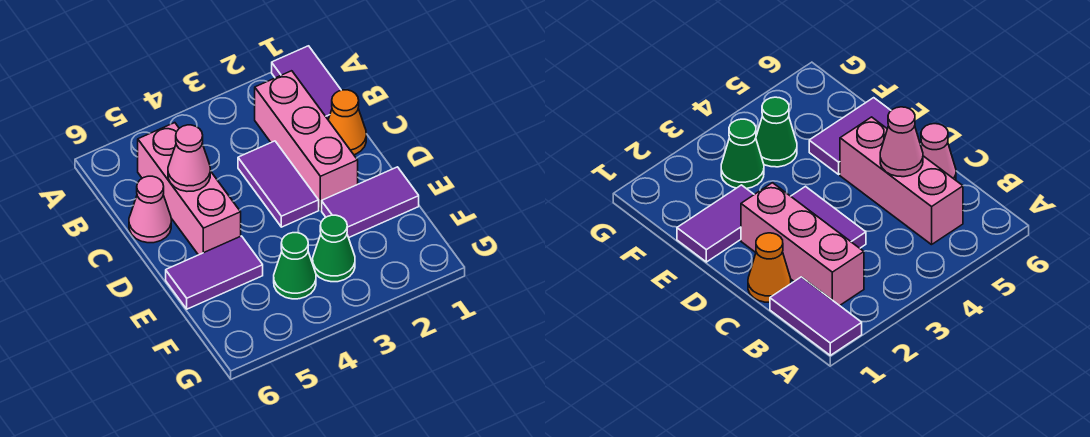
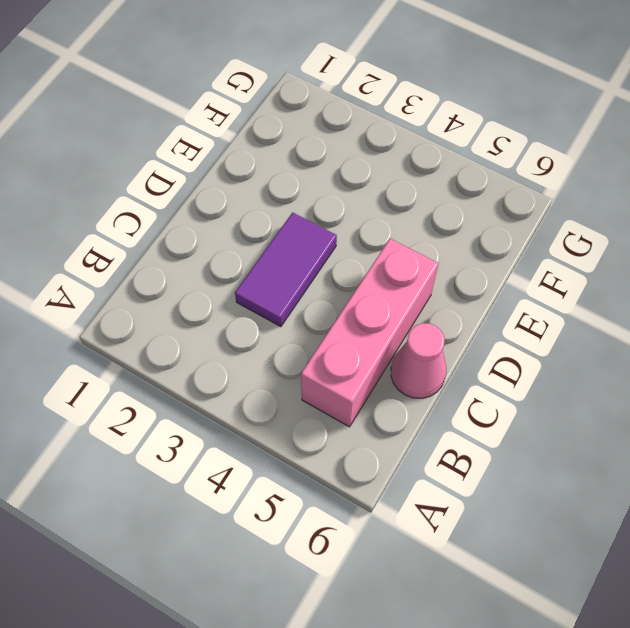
none -> purple 1x2 tile [272,46,341,119]
none -> pink 1x3 brick [255,71,358,210]

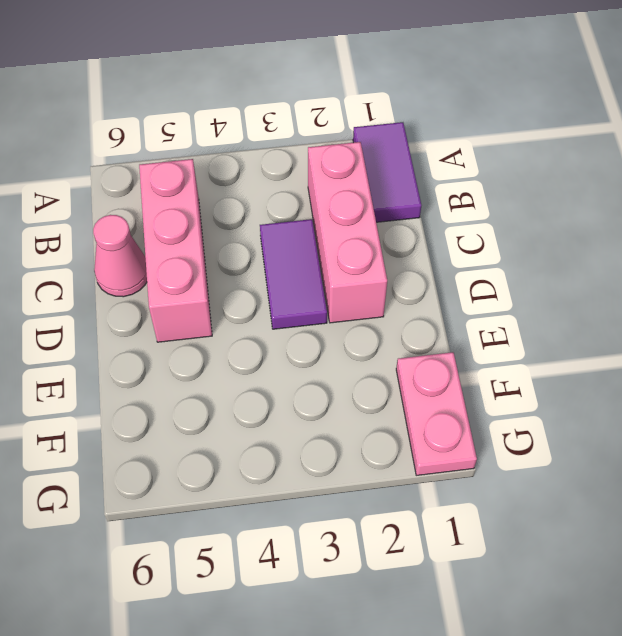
pink 1x2 plate [396,352,477,475] -> none
none -> orange 1x1 cone [328,90,366,155]
none -> purple 1x2 tile [322,167,419,238]

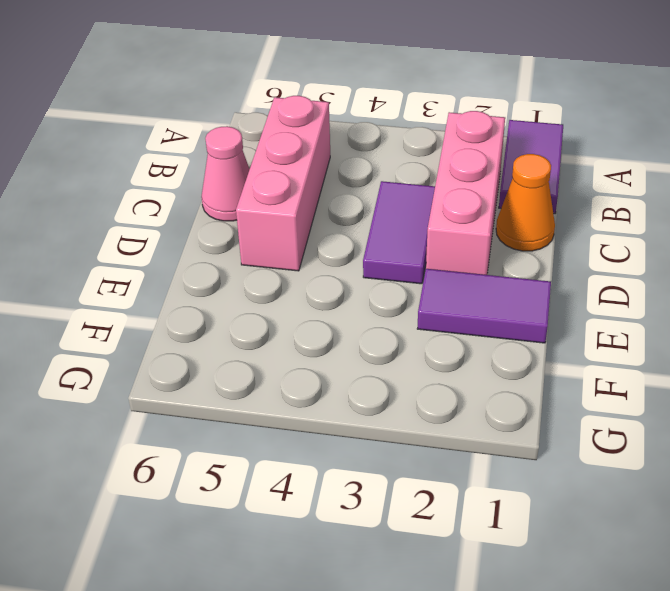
none -> purple 1x2 tile [166,236,263,309]
none -> green 1x1 cone [313,215,355,282]

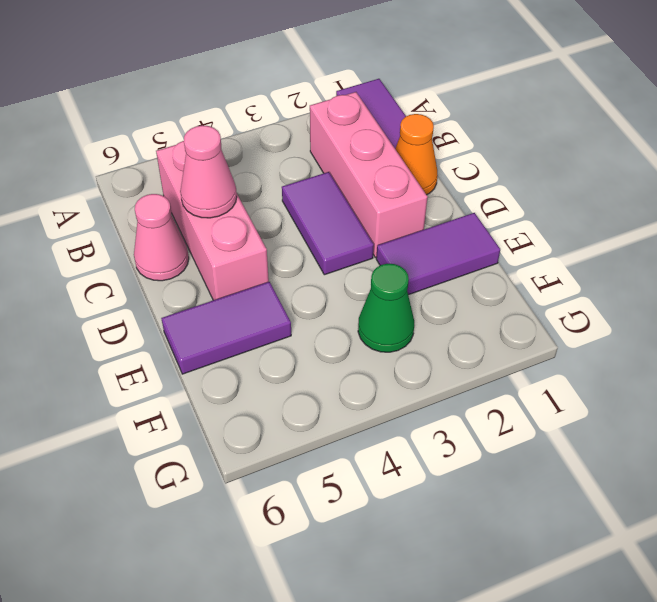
none -> green 1x1 cone [274,233,316,299]

